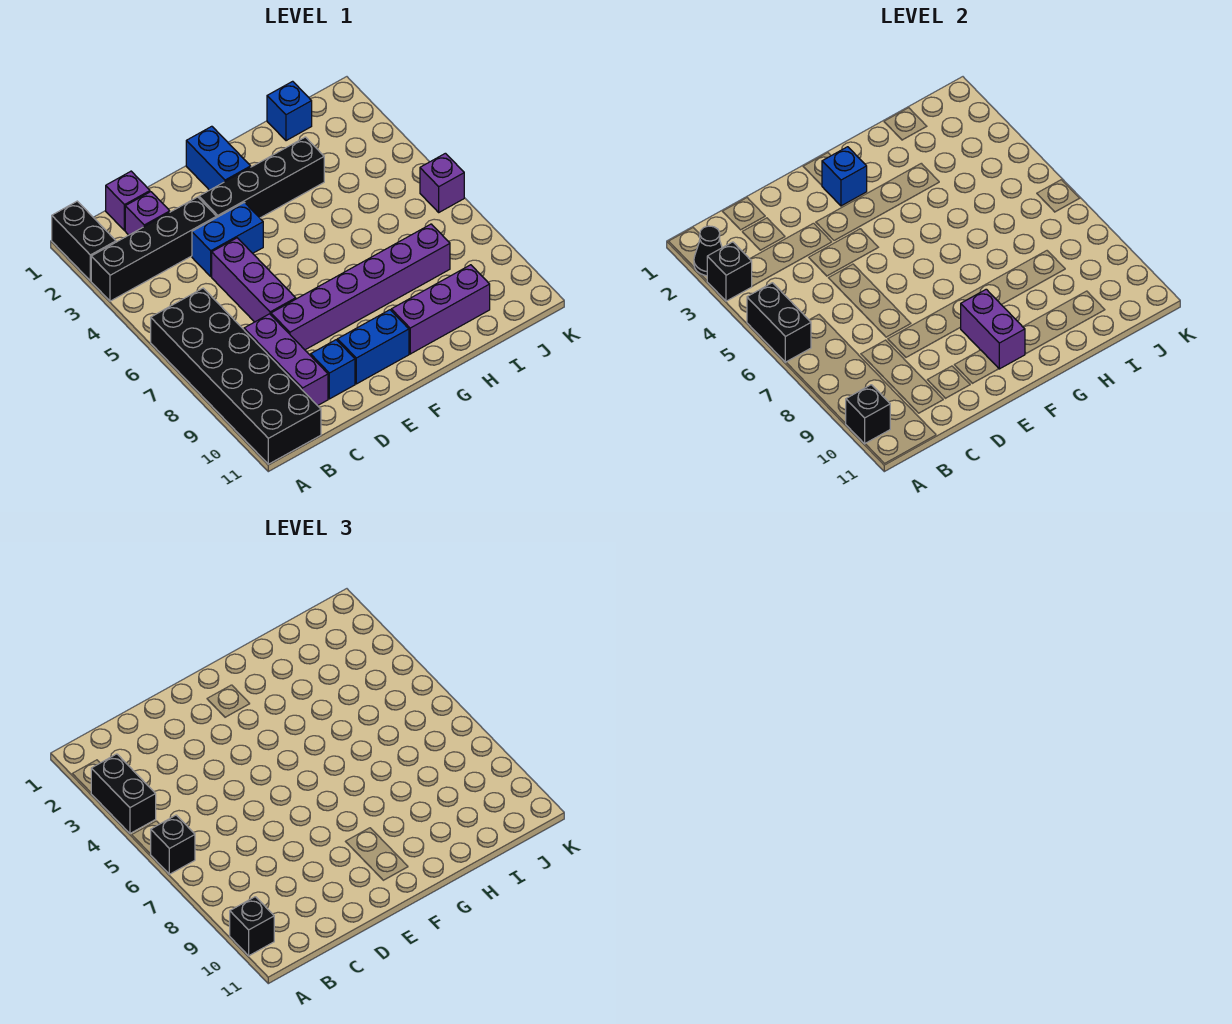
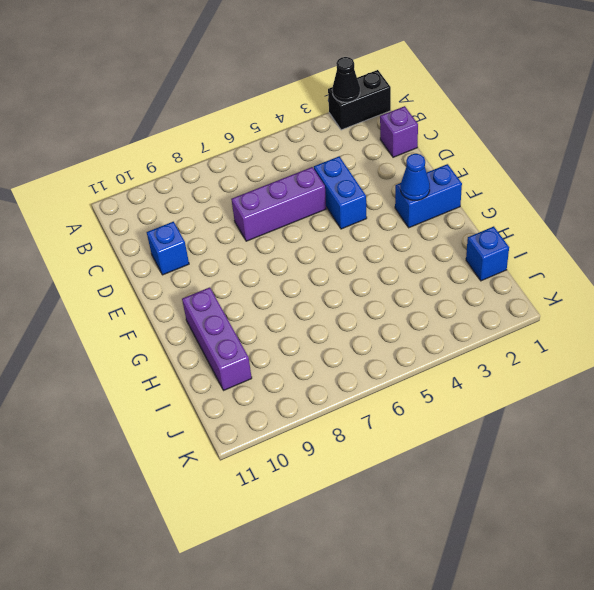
blue 1x1 cone [401,154,430,200] -> blue 1x1 brick [822,147,867,206]
none -> black 1x4 brick [91,197,217,301]
none -> black 2x6 brick [151,288,321,464]
none -> purple 1x1 brick [125,192,170,235]

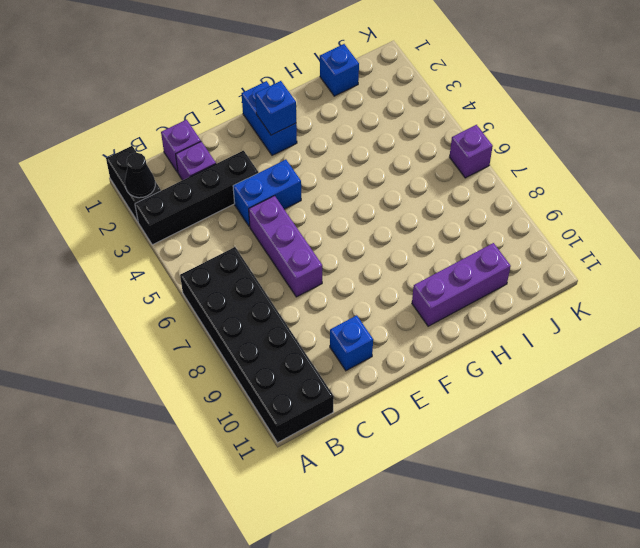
none -> purple 1x3 brick [244,314,328,406]
none -> purple 1x6 brick [271,224,450,350]
none -> black 1x4 brick [199,137,324,218]

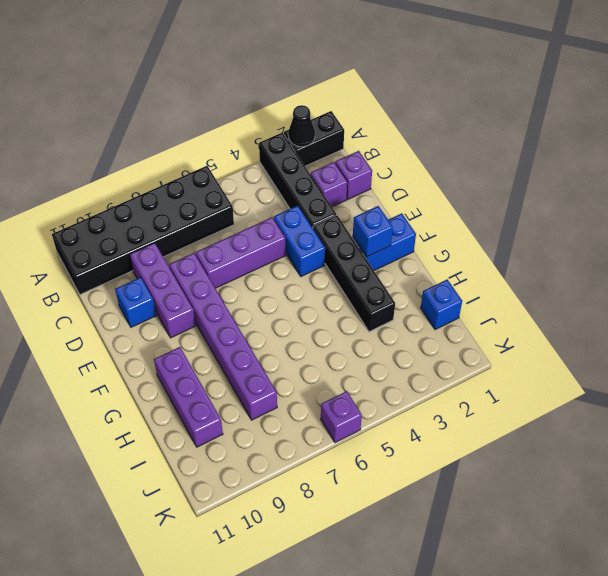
purple 1x3 brick [130,243,196,338] -> purple 1x3 brick turned to [244,314,328,406]
none -> blue 1x2 brick [337,310,409,384]
none -> black 1x1 brick [707,242,752,301]
none -> black 1x2 brick [747,283,811,362]

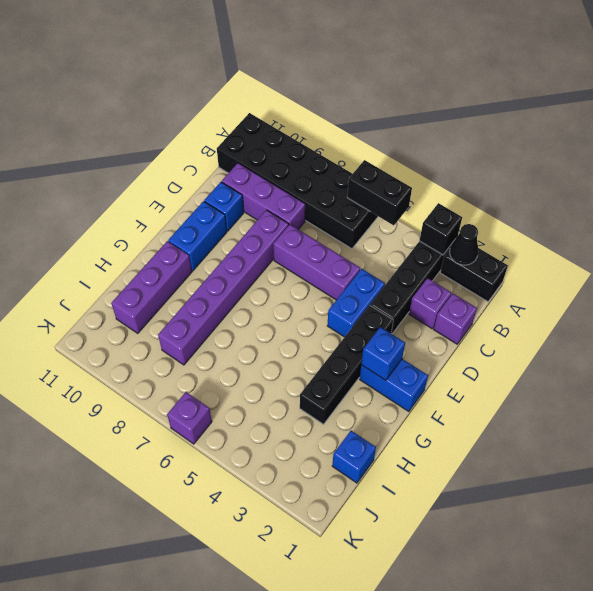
none -> black 1x1 brick [845,385,890,444]
none -> purple 1x2 brick [961,289,1025,369]
none -> black 1x2 brick [91,754,156,833]

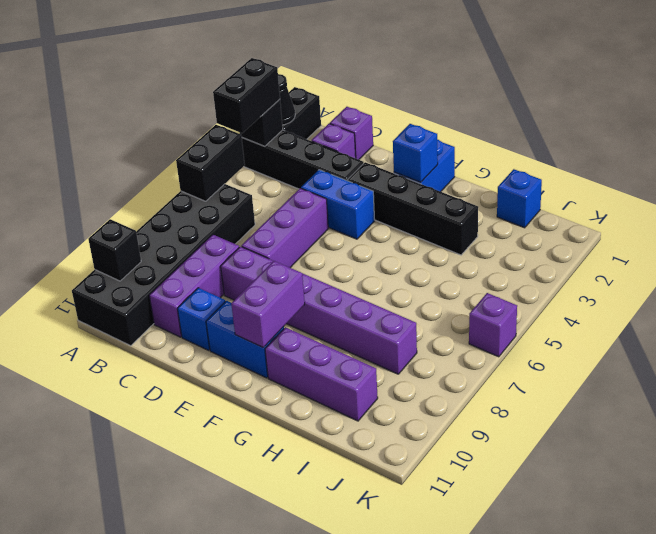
none -> black 1x1 brick [151,815,195,874]
none -> black 1x1 brick [230,897,274,956]

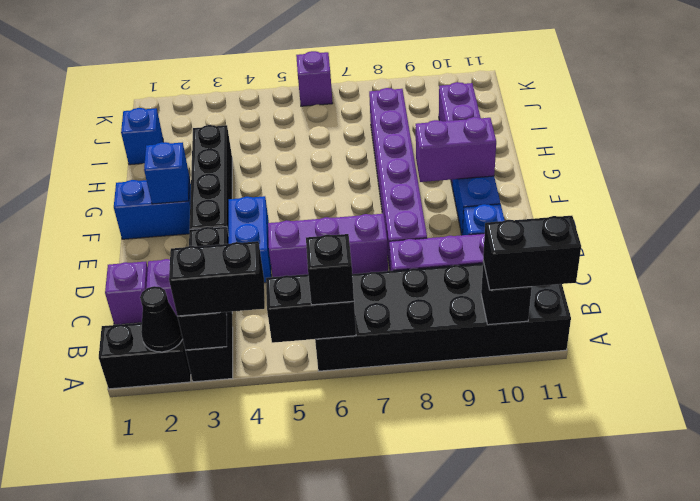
black 1x2 brick [483,216,581,290] -> black 1x1 brick [230,897,274,956]

